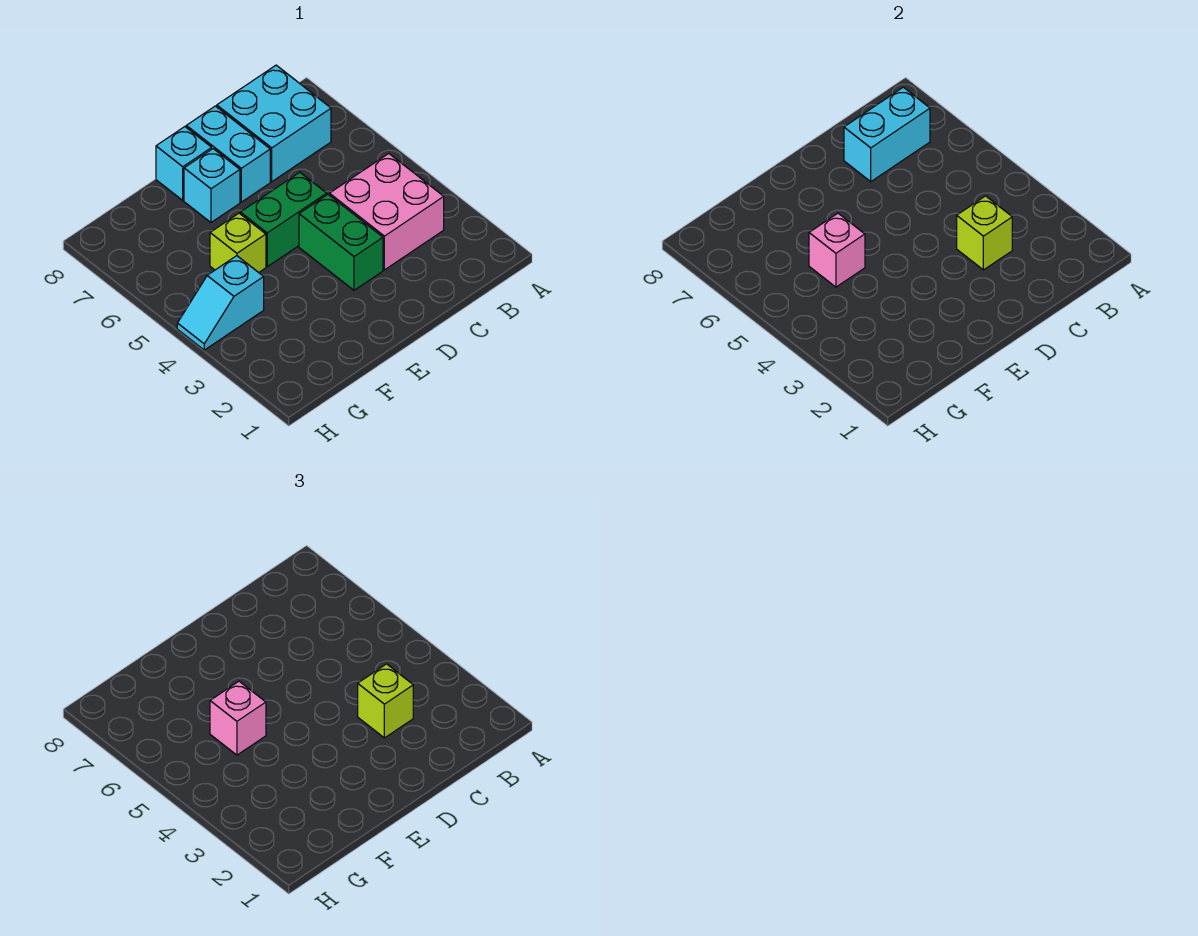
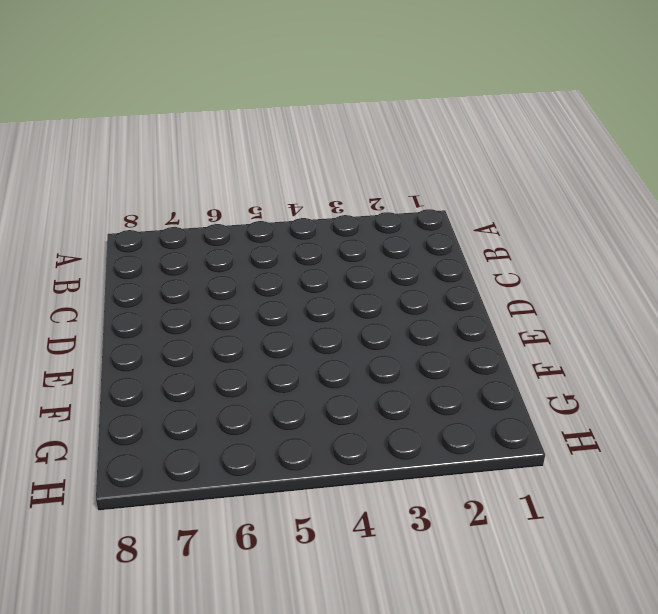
none -> pink 2x2 brick [329,154,444,270]
none -> cyan 2x2 brick [217,65,331,182]
none -> green 1x2 brick [299,195,383,290]

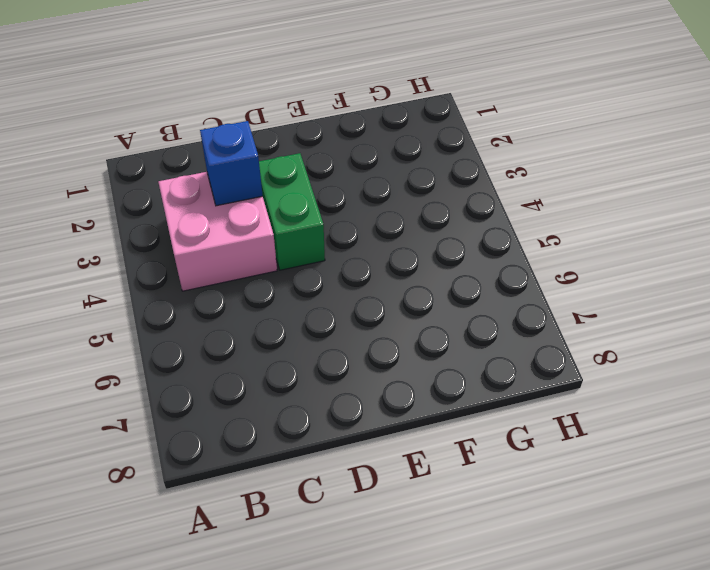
blue 1x1 brick [200,121,263,206] -> lime 1x1 brick [957,196,1012,270]
none -> cyan 2x2 brick [217,65,331,182]
none -> green 1x2 brick [240,172,327,267]
none -> cyan 1x2 brick [186,106,270,202]

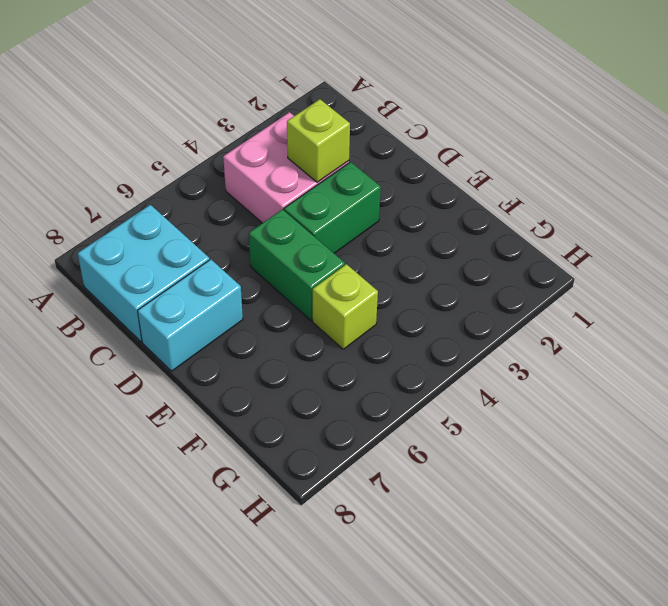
none -> cyan 1x1 brick [184,149,240,222]
none -> cyan 1x1 brick [156,127,212,200]
none -> cyan 1x2 slope [177,256,264,350]

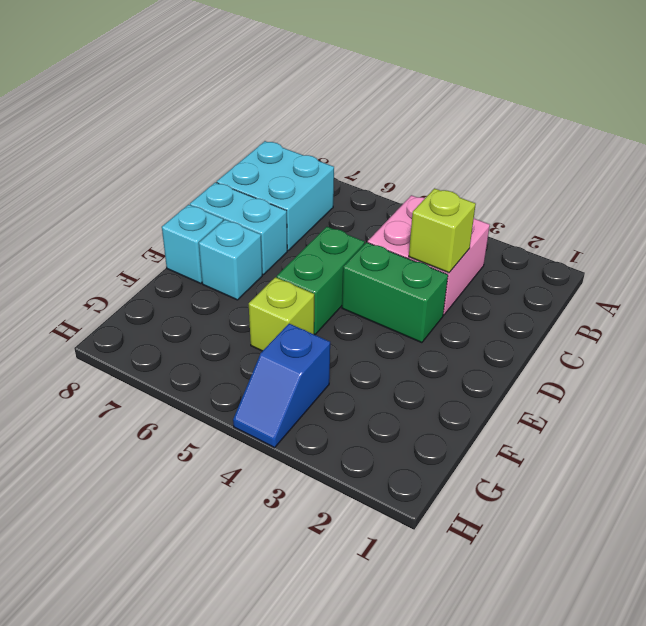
blue 1x2 slope [233,324,330,448] -> cyan 1x2 slope [177,256,264,350]
none -> cyan 1x2 brick [844,87,930,182]
none -> pink 1x1 brick [809,213,865,287]
none -> lime 1x1 brick [358,664,413,738]

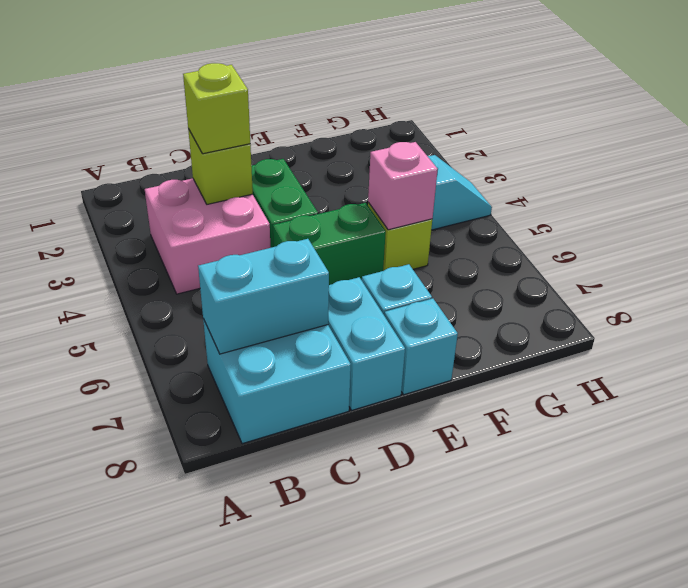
none -> pink 1x1 brick [210,681,266,755]

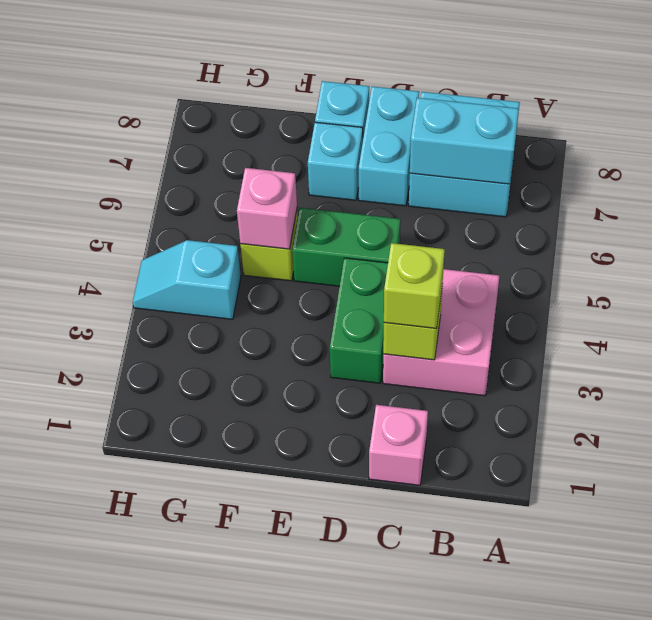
pink 1x1 brick [369,405,428,485] -> pink 1x1 brick moved to [210,681,266,755]

